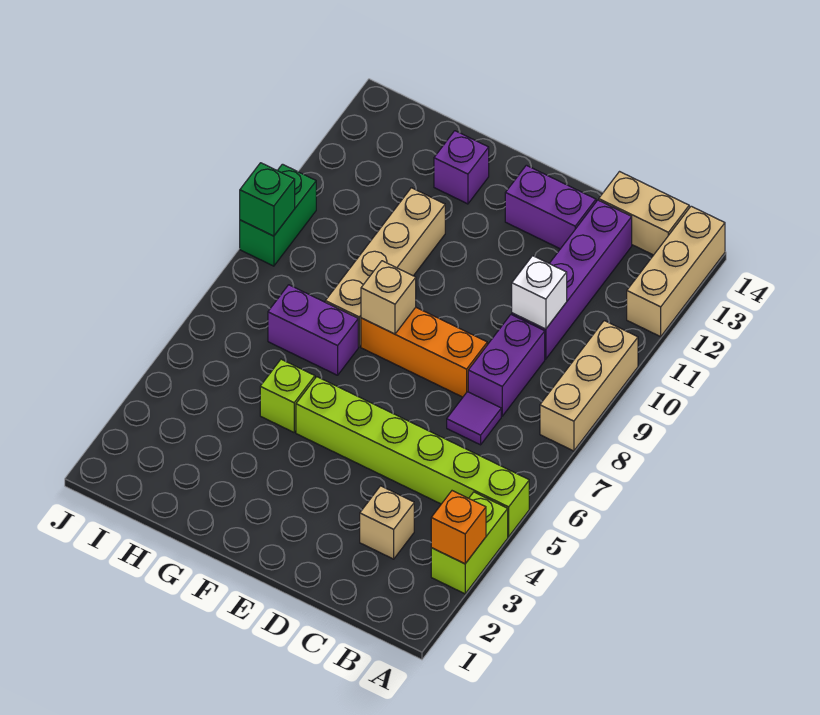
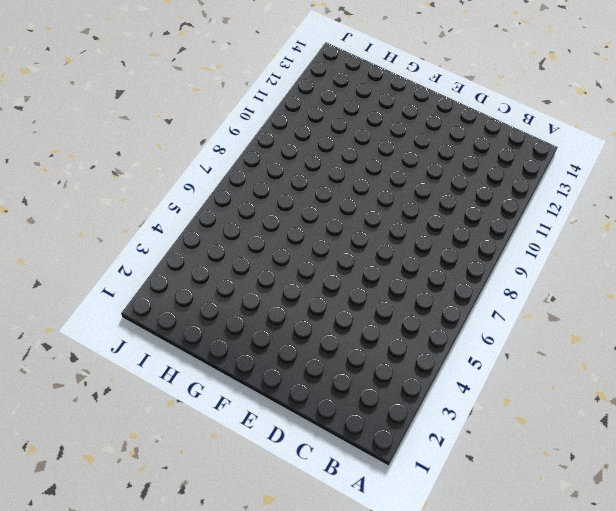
none -> lime 1x2 brick [431,492,508,594]
none -> lime 1x6 brick [296,377,529,537]
none -> tan 1x3 brick [540,321,638,451]

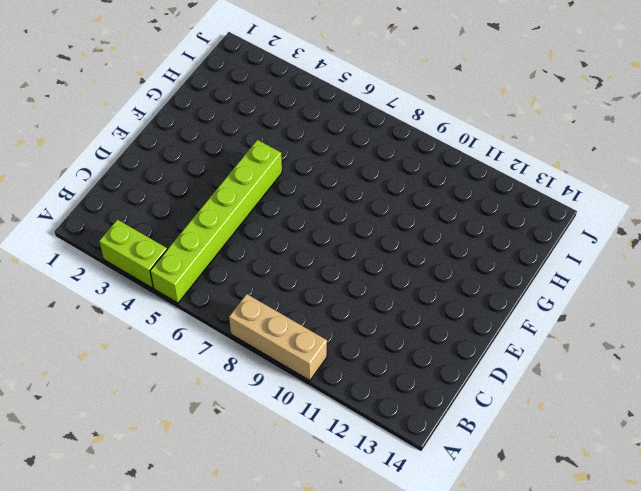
none -> tan 1x3 brick [627,206,725,337]
none -> tan 1x2 brick [599,172,689,255]
none -> tan 1x1 brick [360,486,414,559]

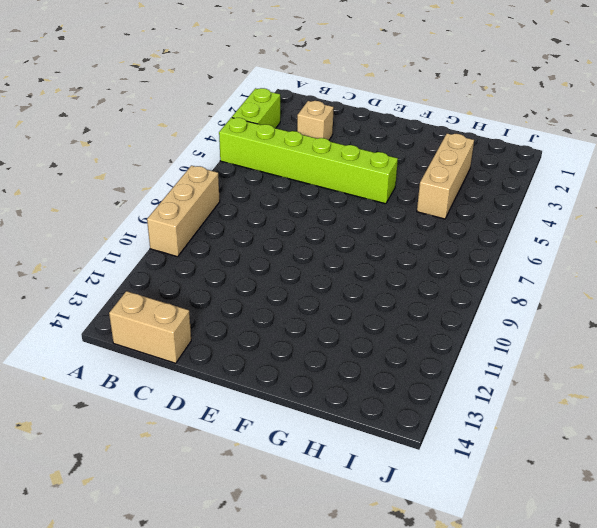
tan 1x3 brick [417,133,474,219] -> tan 1x3 brick moved to [627,206,725,337]
none -> purple 1x1 tile [447,392,501,445]
none -> purple 1x2 brick [468,314,545,416]
none -> purple 1x4 brick [512,200,632,359]

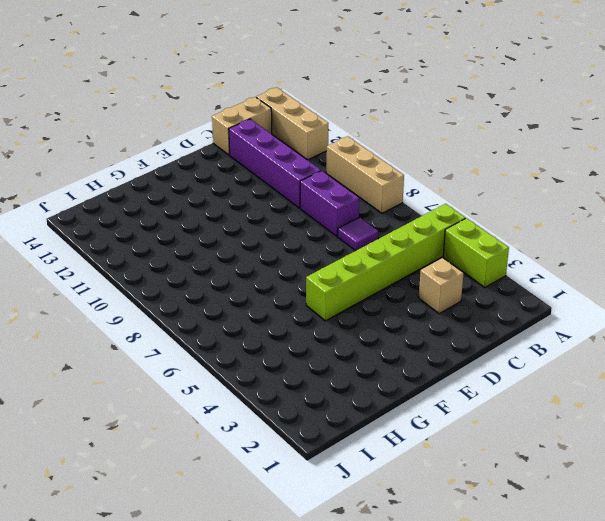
none -> orange 1x3 brick [361,307,487,397]
none -> purple 1x2 brick [505,165,596,249]
none -> lime 1x1 brick [260,359,315,432]

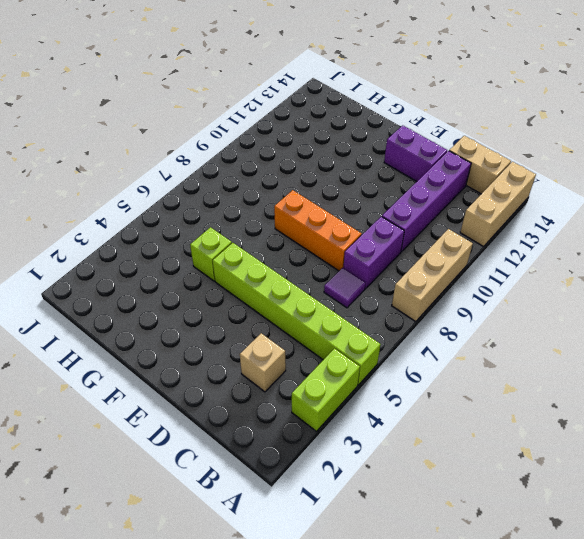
none -> purple 1x2 brick [268,285,358,375]
none -> tan 1x4 brick [325,188,445,347]
none -> purple 1x1 brick [434,131,489,204]

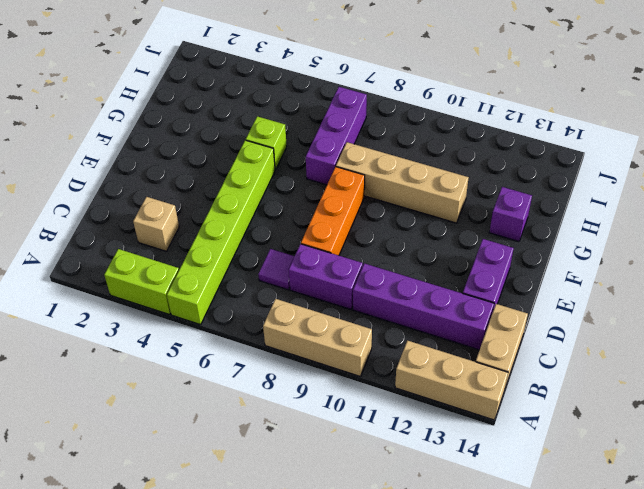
purple 1x3 brick [306,87,367,185] -> purple 1x2 brick [268,285,358,375]
none -> green 1x2 brick [240,164,316,266]
none -> orange 1x1 brick [431,491,486,564]
none -> white 1x1 brick [512,256,567,329]

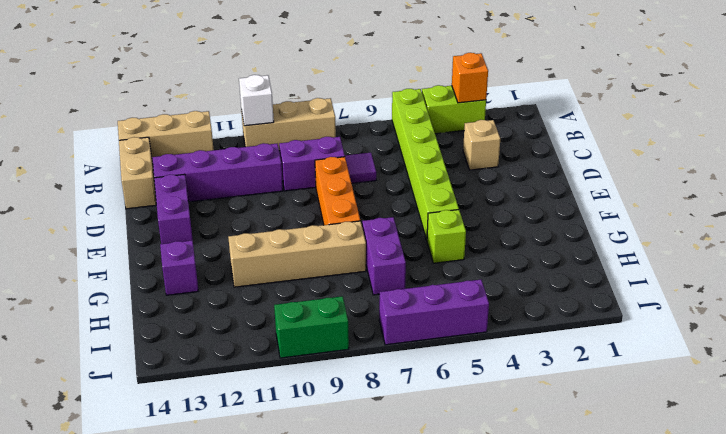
white 1x1 brick [239,75,274,126] -> white 1x1 brick moved to [512,256,567,329]
purple 1x3 brick [379,280,489,345] -> none
none -> tan 1x1 brick [361,261,416,334]
none -> green 1x1 brick [240,163,295,236]

